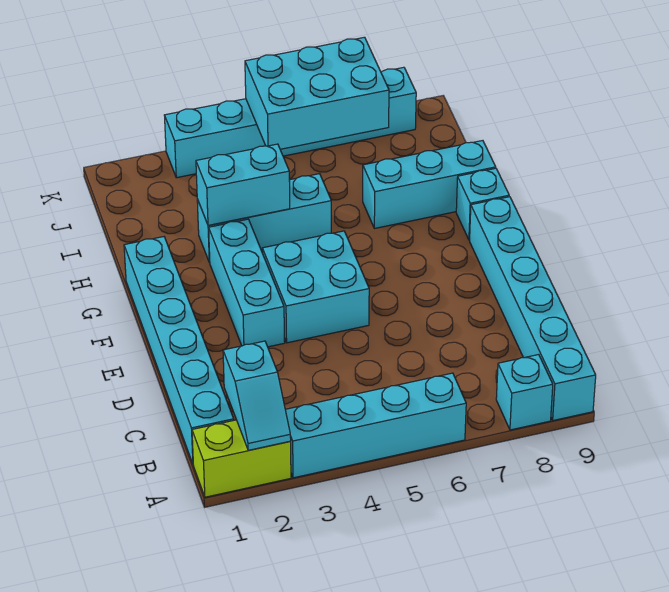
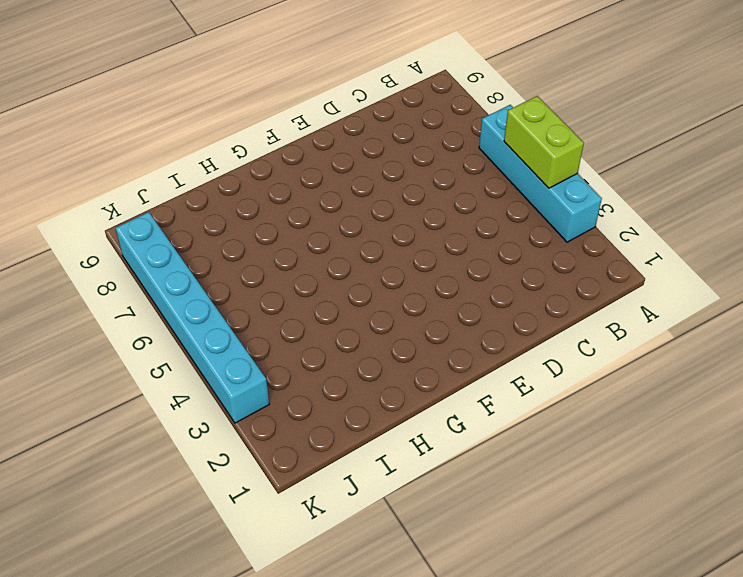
lime 1x2 brick [504,96,584,188] -> lime 1x2 brick moved to [192,420,291,497]
none -> cyan 1x1 brick [496,355,553,430]
none -> cyan 1x6 brick [470,197,596,421]
none -> cyan 1x6 brick [124,237,234,463]

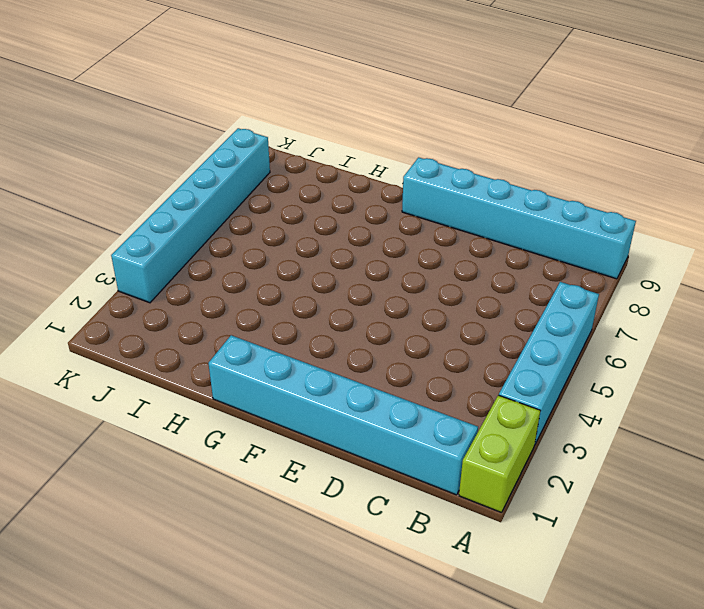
none -> cyan 1x1 brick [496,355,553,430]
none -> cyan 1x3 brick [209,219,285,347]
none -> cyan 2x2 brick [262,231,369,343]

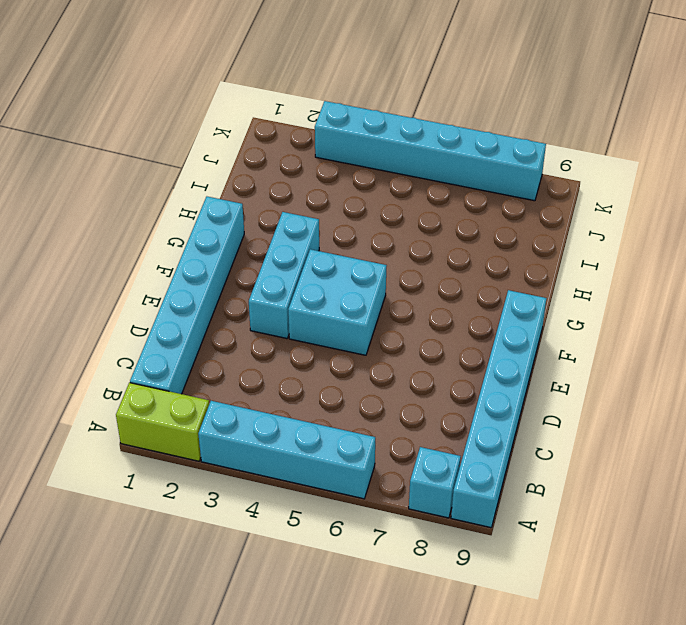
none -> cyan 1x1 brick [456,168,509,240]
none -> cyan 1x3 brick [197,174,331,262]
none -> cyan 1x3 brick [363,141,496,229]

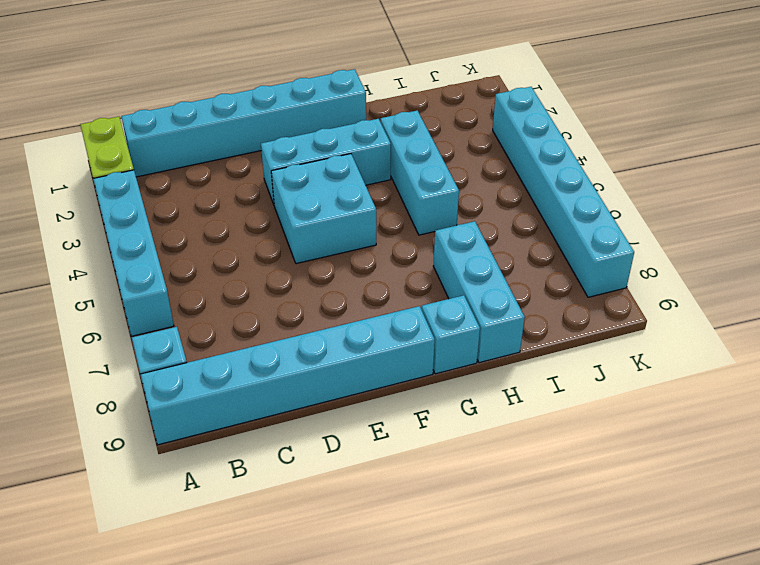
none -> cyan 1x2 slope [223,341,291,450]
none -> cyan 1x2 brick [196,144,290,225]
none -> cyan 2x3 brick [245,37,389,149]

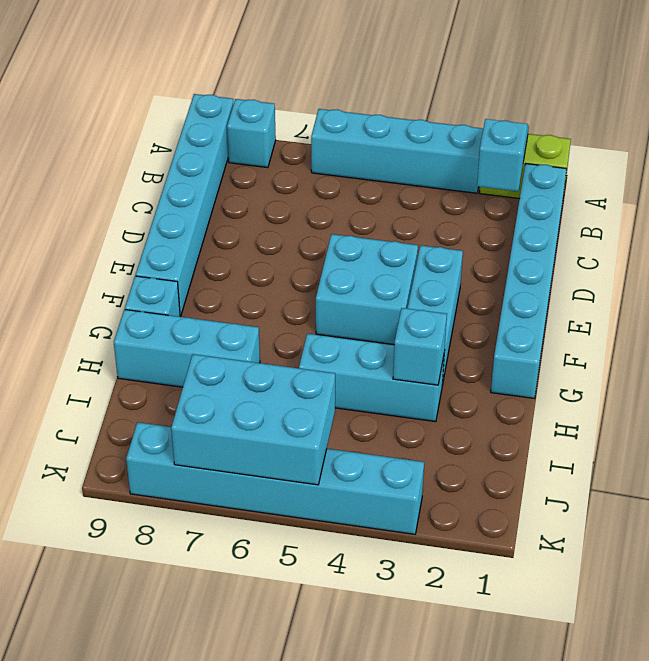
cyan 1x1 brick [393,308,447,385] -> cyan 1x2 brick [196,144,290,225]

